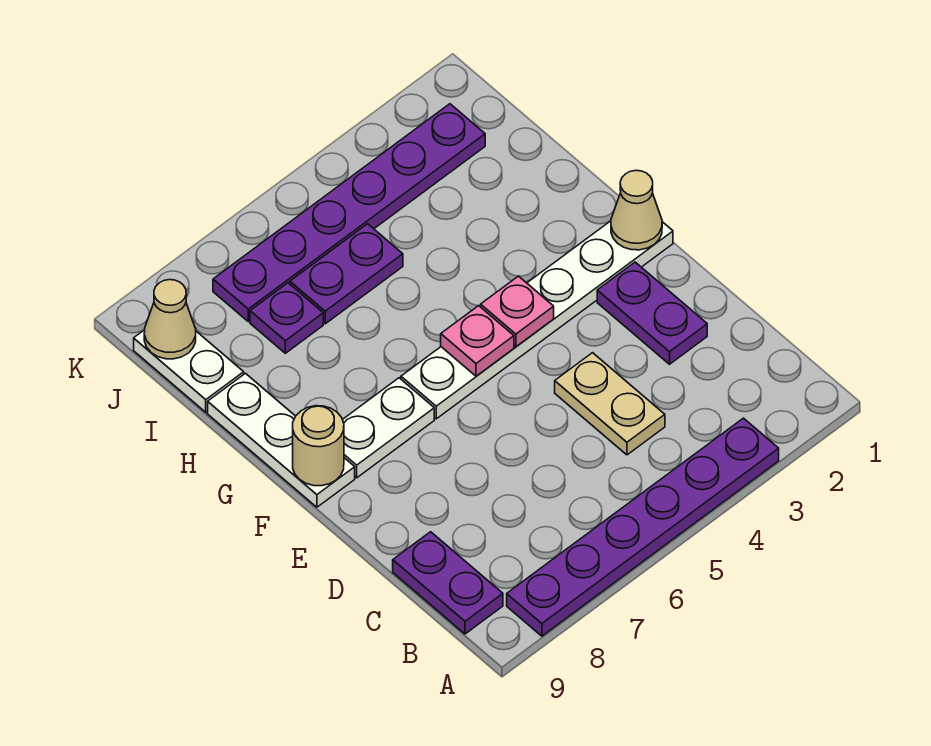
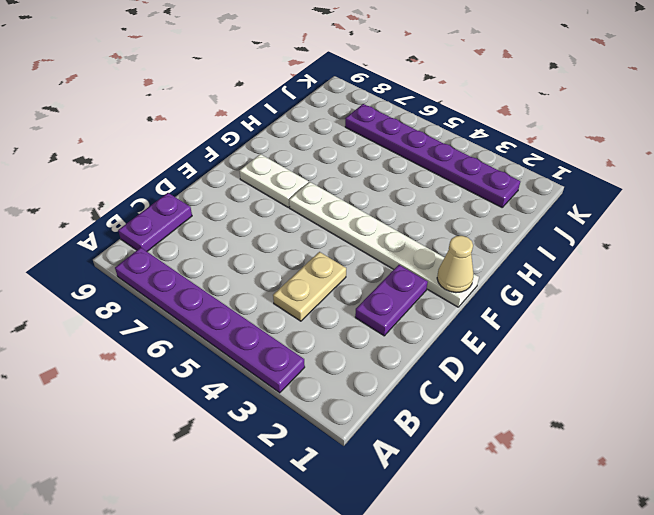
none -> white 1x3 plate [208,373,355,507]
none -> purple 1x2 plate [290,224,403,324]
none -> purple 1x1 plate [250,283,323,353]

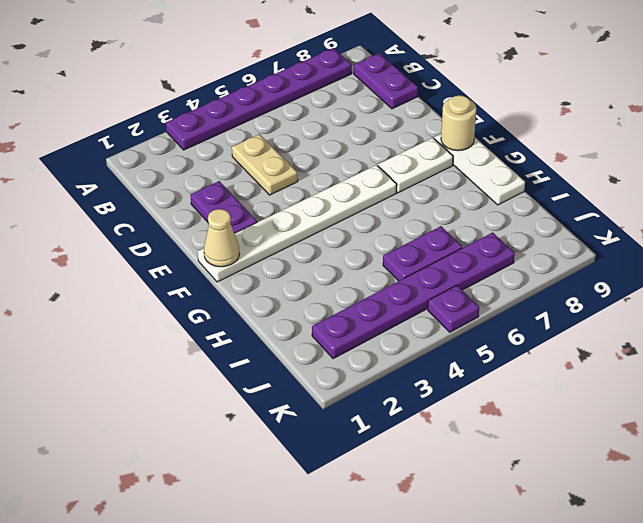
purple 1x1 plate [428,285,479,332] -> purple 1x1 plate moved to [250,283,323,353]
none -> white 1x2 plate [134,330,244,412]
none -> pink 1x1 plate [481,276,554,347]
none -> pink 1x1 plate [441,306,514,376]

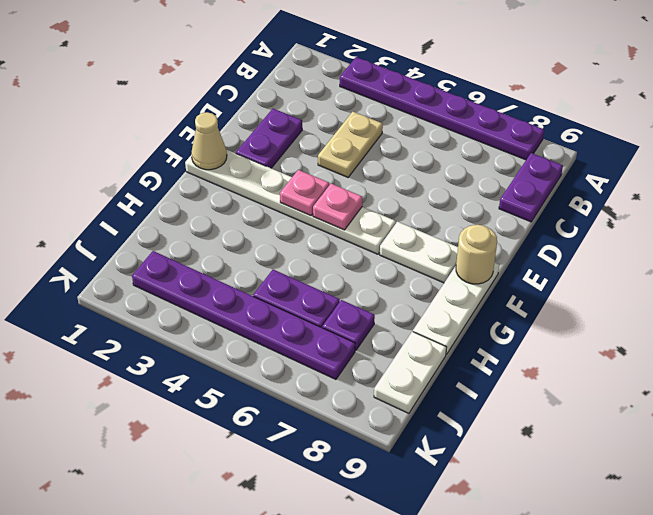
none -> tan 1x1 cone [144,280,196,359]

